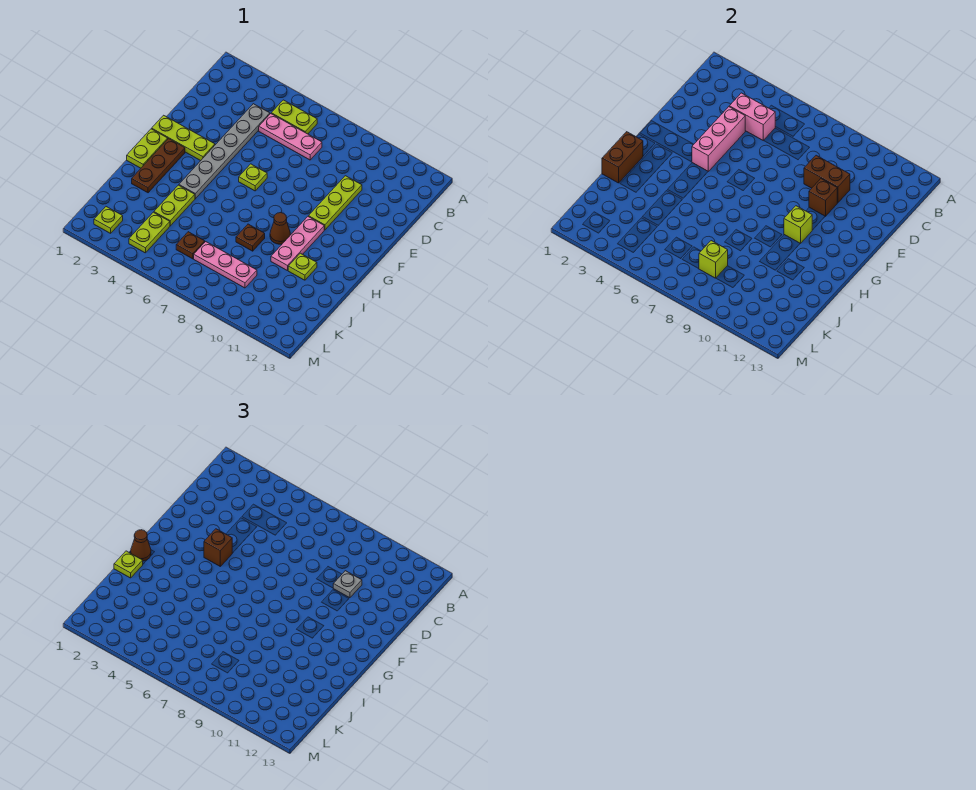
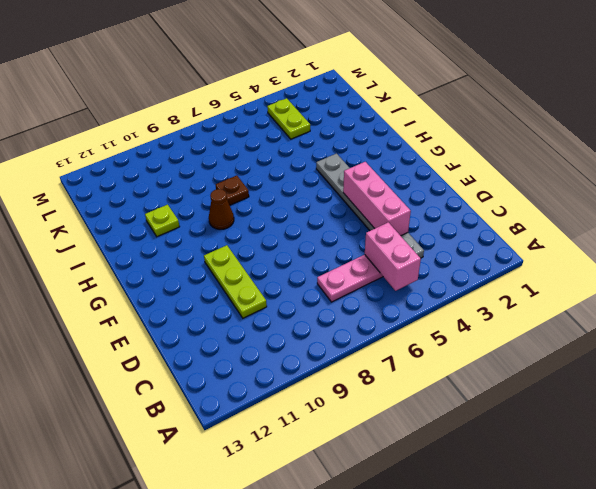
pink 1x2 brick [365,222,421,291] -> pink 1x2 brick turned to [729,93,775,141]
none -> lime 1x2 plate [271,100,317,134]
none -> lime 1x3 plate [152,115,215,161]
none -> lime 1x1 plate [239,164,267,191]

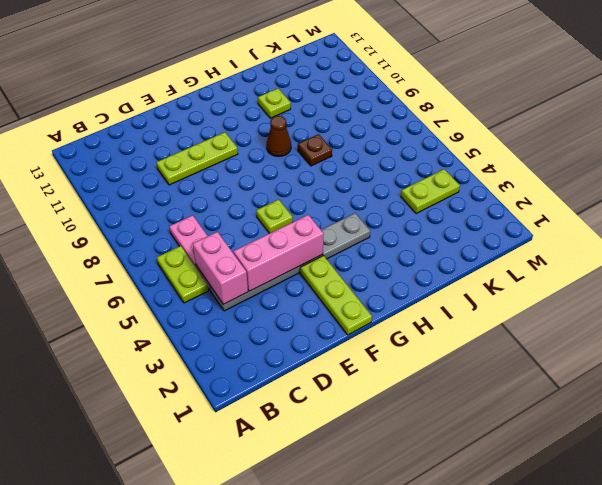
none -> lime 1x2 plate [127,129,168,168]
none -> brown 1x3 plate [132,139,185,193]
none -> pink 1x3 plate [271,217,324,271]

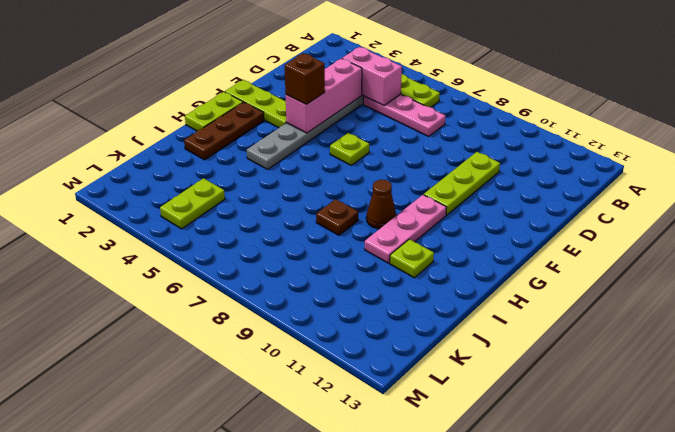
none -> lime 1x2 plate [154,185,195,226]
none -> brown 1x1 plate [176,232,205,259]
none -> pink 1x3 plate [194,242,257,288]

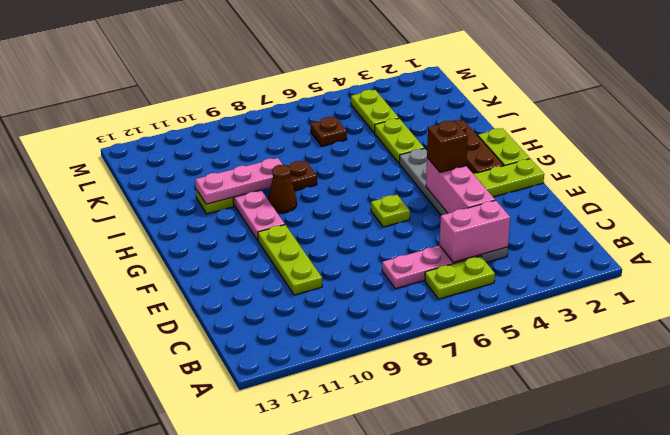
pink 1x3 plate [195,158,283,204] -> pink 1x3 plate moved to [194,242,257,288]
none -> lime 1x1 plate [94,207,123,233]
none -> brown 1x2 brick [804,155,850,203]
none -> brown 1x1 brick [809,179,837,216]

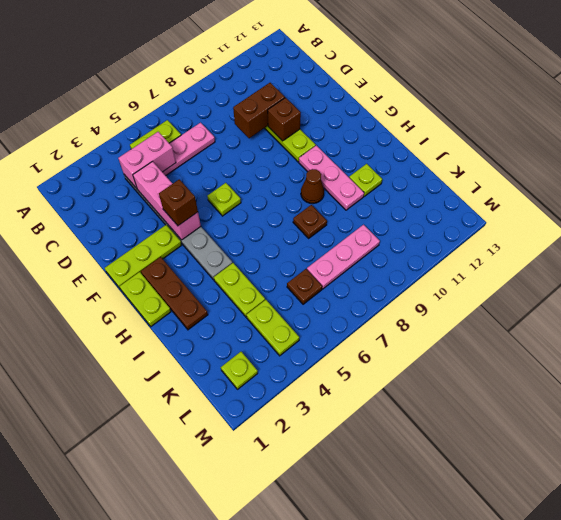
none -> lime 1x1 brick [784,206,812,243]
none -> brown 1x2 brick [602,132,643,183]
none -> lime 1x1 brick [699,241,728,278]

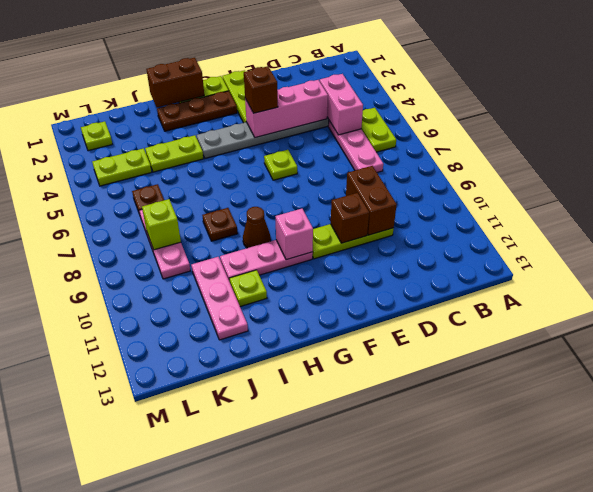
pink 1x1 brick [275,209,313,260] -> lime 1x1 brick [784,206,812,243]
pink 1x3 plate [191,257,248,340] -> none
none -> grey 1x1 plate [333,571,362,598]
none -> brown 1x1 cone [131,530,151,561]
none -> lime 1x1 plate [114,551,143,578]

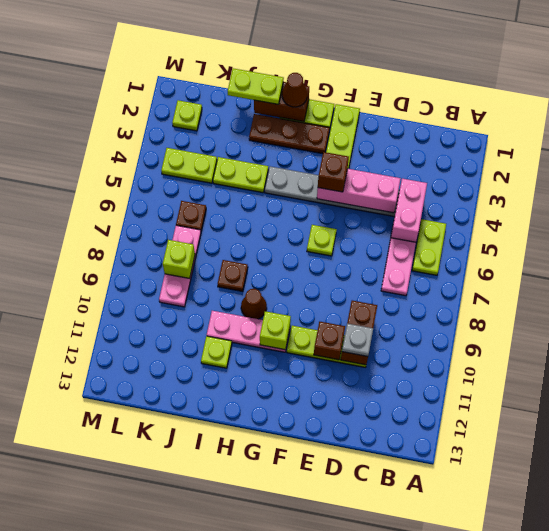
lime 1x2 plate [228,68,284,104] -> lime 1x1 plate [114,551,143,578]

